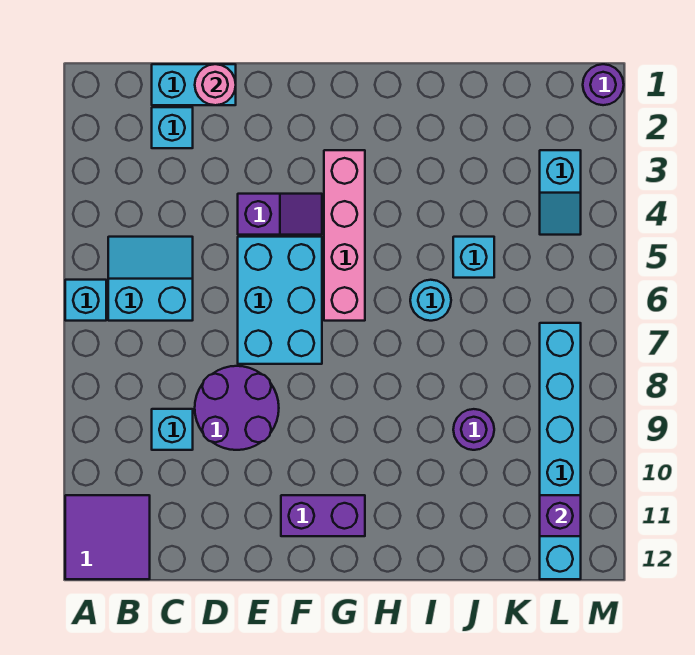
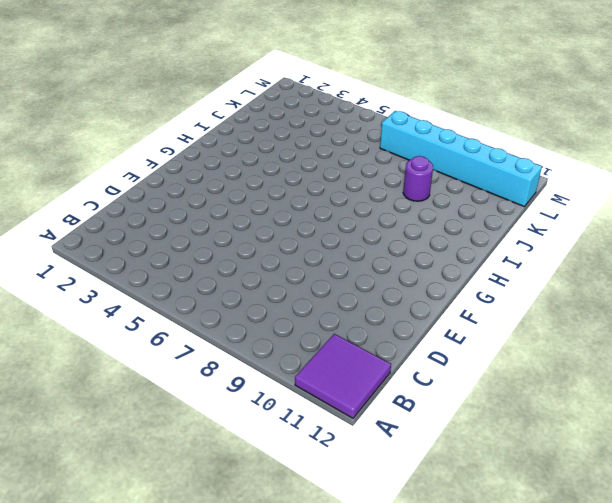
none -> cyan 1x1 brick [65,280,106,321]
none -> cyan 2x2 slope [108,237,193,321]
none -> cyan 1x2 brick [152,64,236,105]

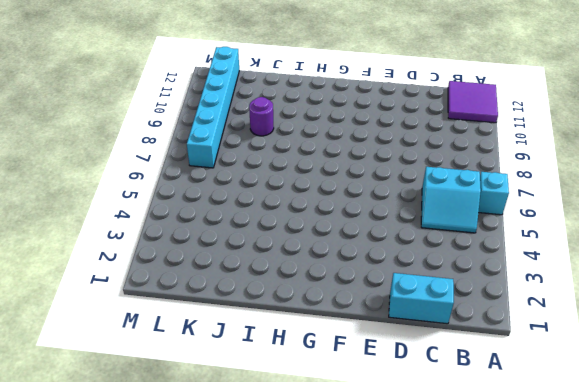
none -> cyan 1x1 brick [152,107,193,148]
none -> cyan 1x1 brick [152,409,193,450]
none -> purple 2x2 round brick [195,366,279,450]

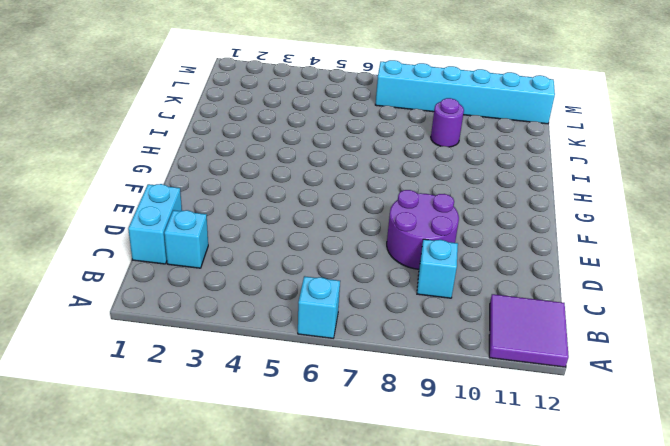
none -> cyan 2x2 slope [108,237,193,321]
none -> purple 1x2 slope [238,194,322,235]
none -> cyan 2x3 brick [238,237,322,364]

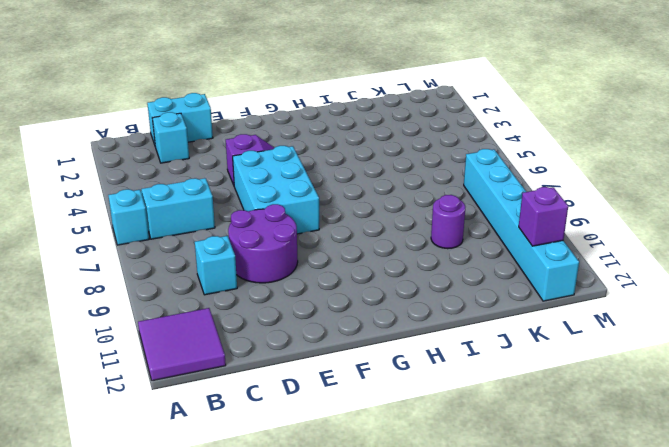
none -> purple 1x2 brick [281,495,365,536]
none -> pink 1x4 brick [324,150,365,321]
none -> cyan 1x1 round brick [410,280,451,321]

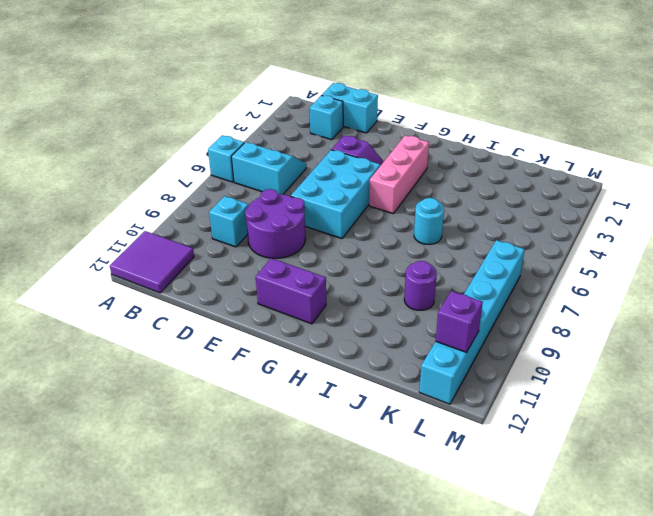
pink 1x3 brick [369,135,429,214] -> pink 1x4 brick [324,150,365,321]
none -> cyan 1x1 brick [453,237,494,278]
none -> cyan 1x2 slope [540,150,581,235]
none -> purple 1x1 round brick [583,64,624,105]

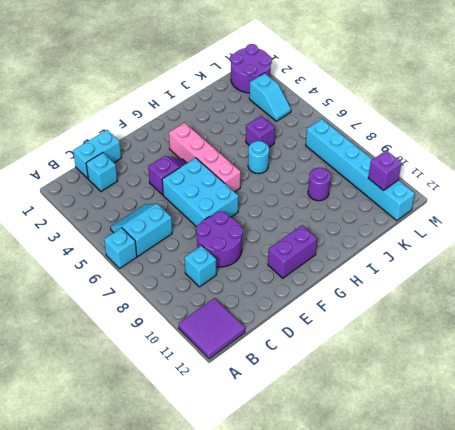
purple 1x1 brick [246,116,275,147] -> cyan 1x1 brick [453,237,494,278]
purple 2x2 round brick [230,44,272,93] -> purple 1x1 round brick [583,64,624,105]
none -> pink 1x1 round brick [195,64,236,105]

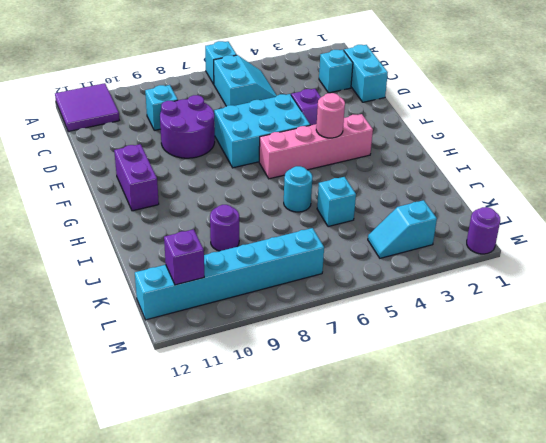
pink 1x1 round brick [316,93,345,138] -> pink 1x1 round brick moved to [195,64,236,105]

